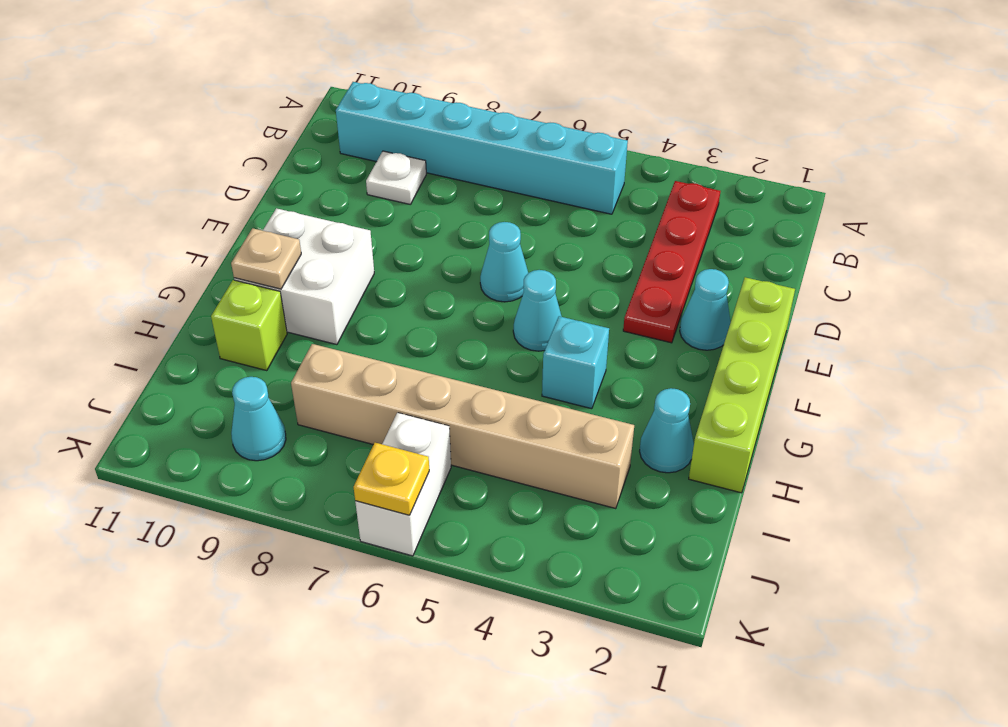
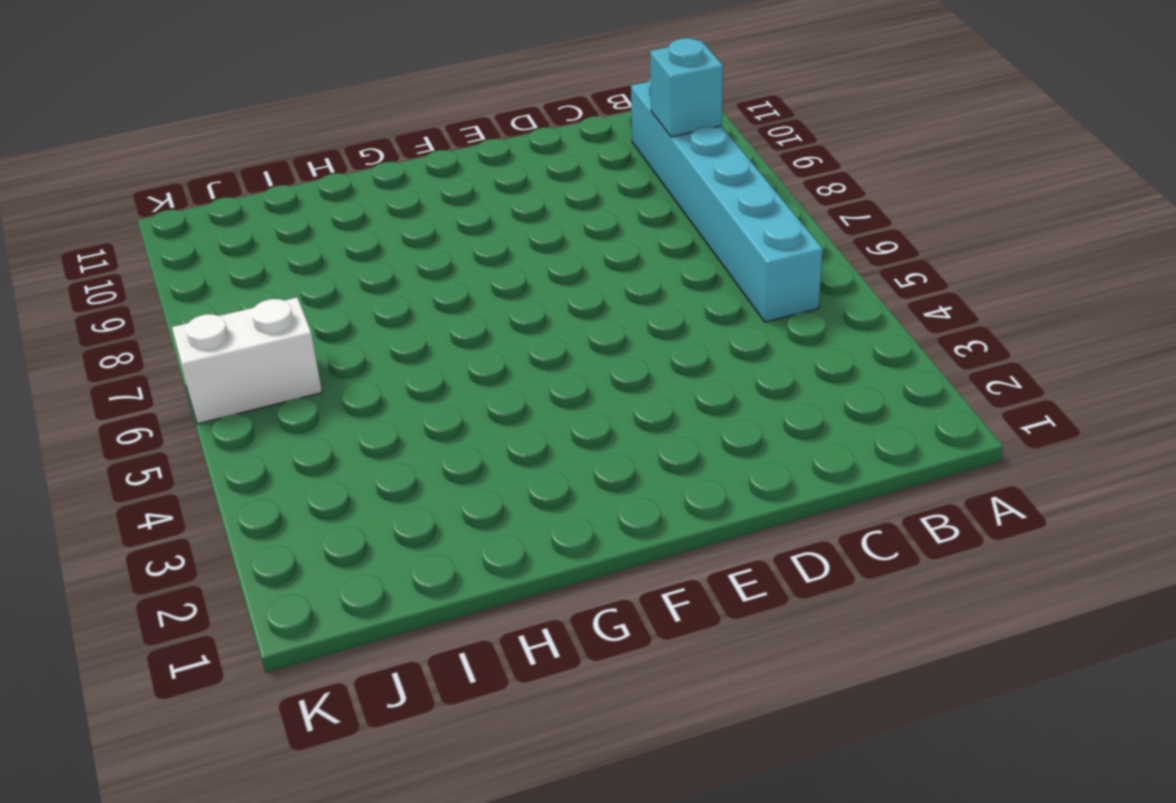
cyan 1x1 brick [650,38,723,137] -> cyan 1x1 brick moved to [542,316,609,409]
none -> red 1x4 plate [623,181,720,343]
none -> white 1x1 plate [366,151,426,205]
none -> lime 1x4 brick [689,277,795,493]

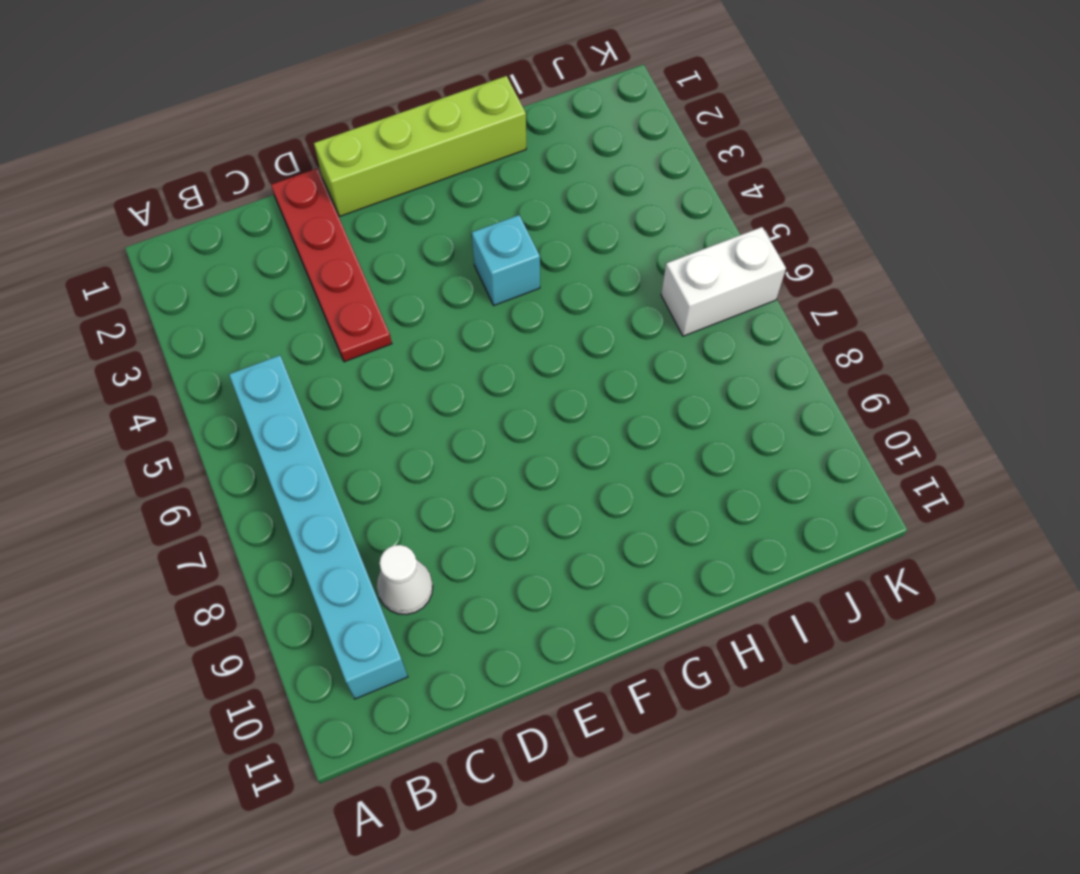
white 1x1 cone [377,545,433,614] -> white 1x1 plate [366,151,426,205]
red 1x4 plate [271,169,392,362] -> red 1x4 plate turned to [623,181,720,343]
none -> cyan 1x1 cone [680,269,731,350]
none -> cyan 1x1 cone [480,222,528,302]
none -> cyan 1x1 cone [513,270,562,351]

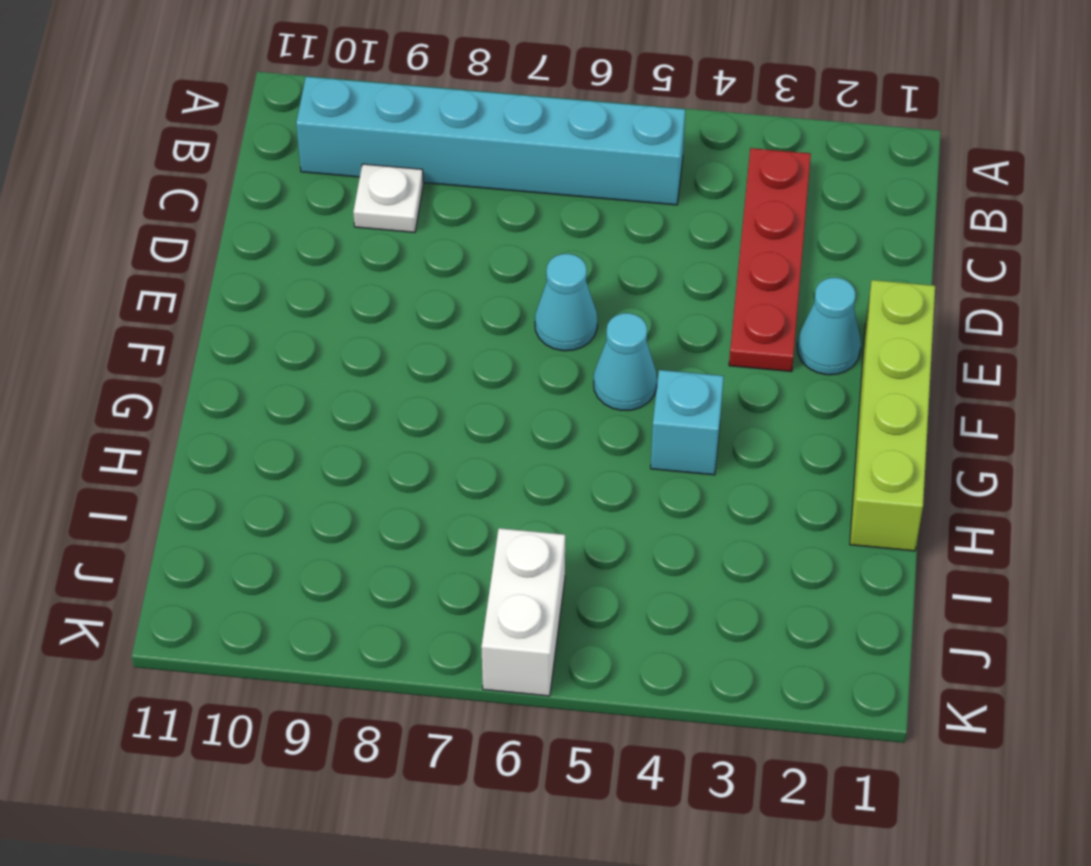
none -> white 2x2 brick [234,208,374,345]
none -> cyan 1x1 cone [640,388,694,473]
none -> lime 1x1 brick [211,280,287,371]

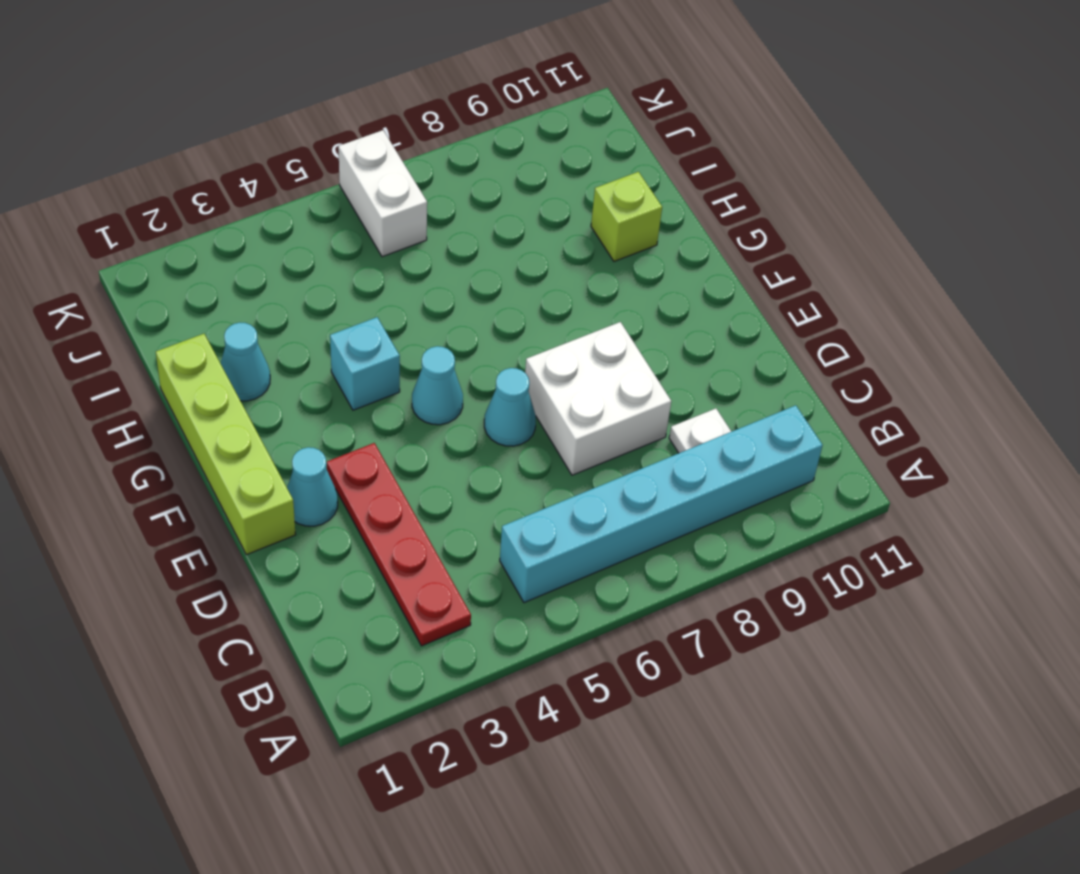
white 2x2 brick [525,322,671,475] -> white 2x2 brick moved to [234,208,374,345]
none -> tan 1x6 brick [291,344,634,509]
none -> cyan 1x1 cone [231,377,286,461]
none -> tan 1x1 plate [231,228,301,289]

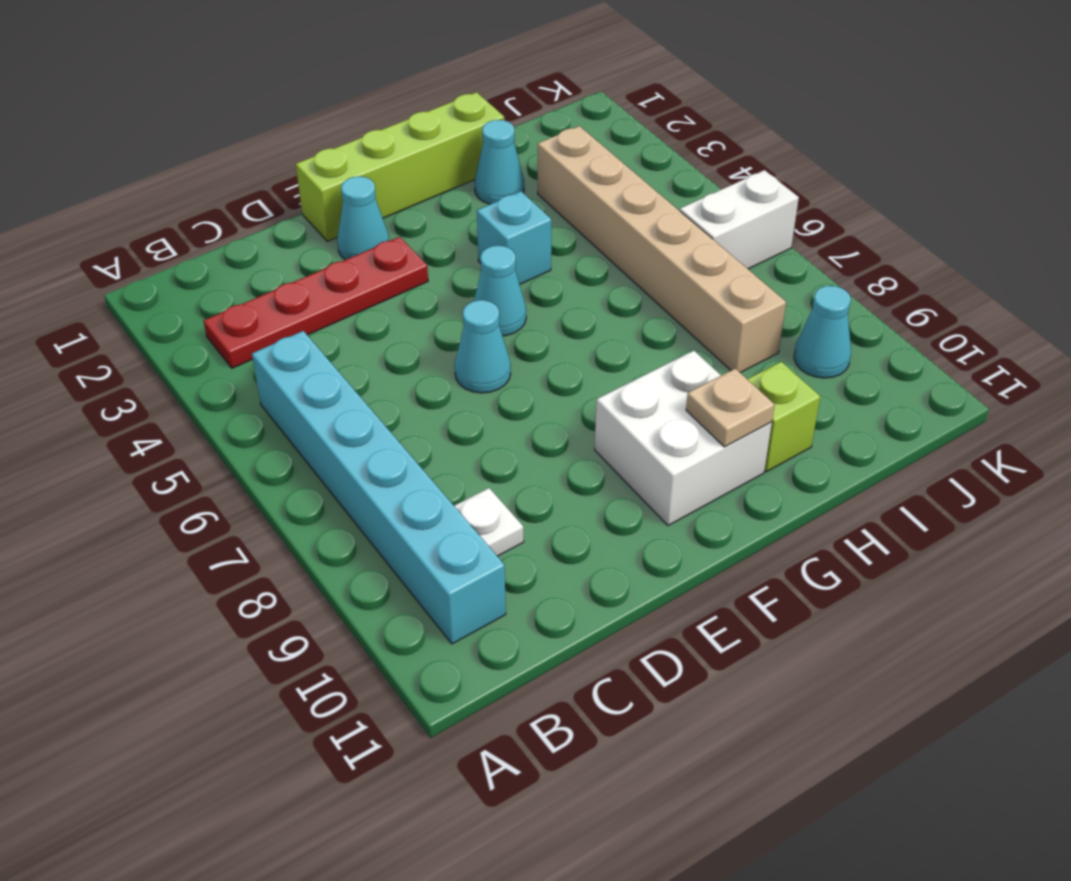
none -> yellow 1x1 plate [354,443,429,515]

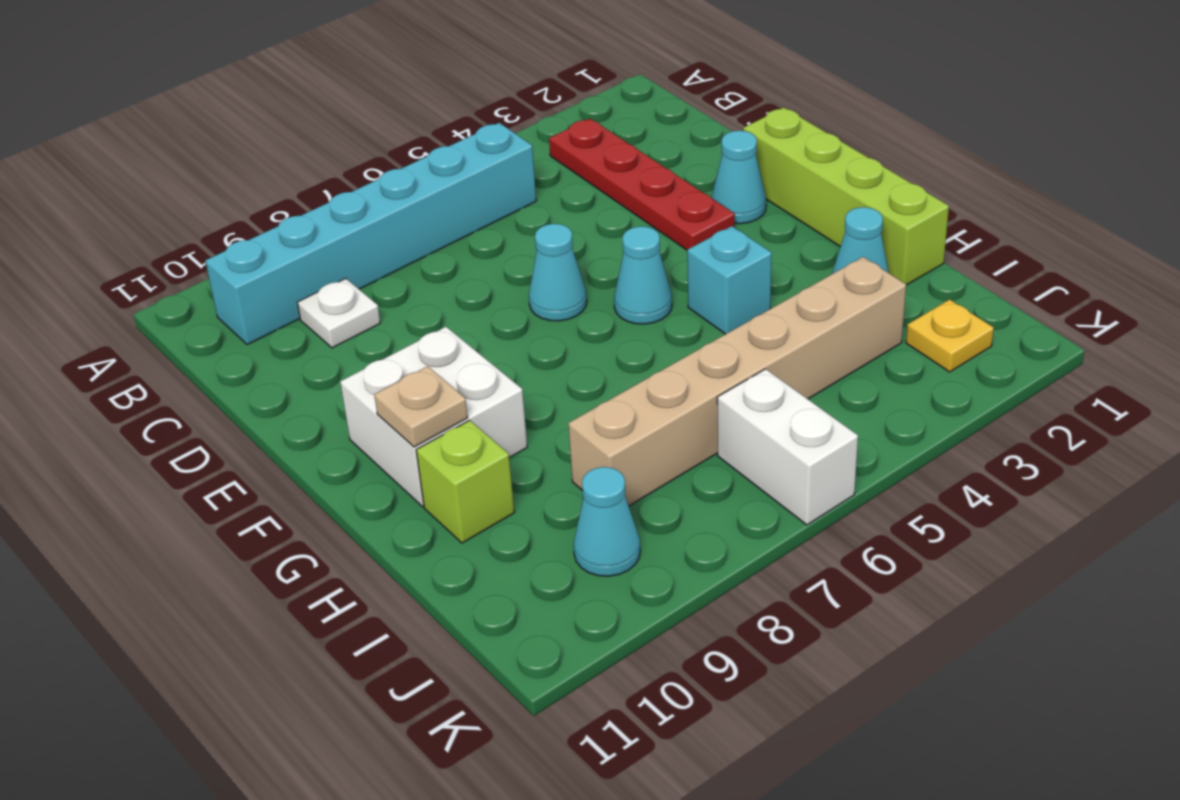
yellow 1x1 plate [906,300,994,372] -> yellow 1x1 plate moved to [354,443,429,515]

